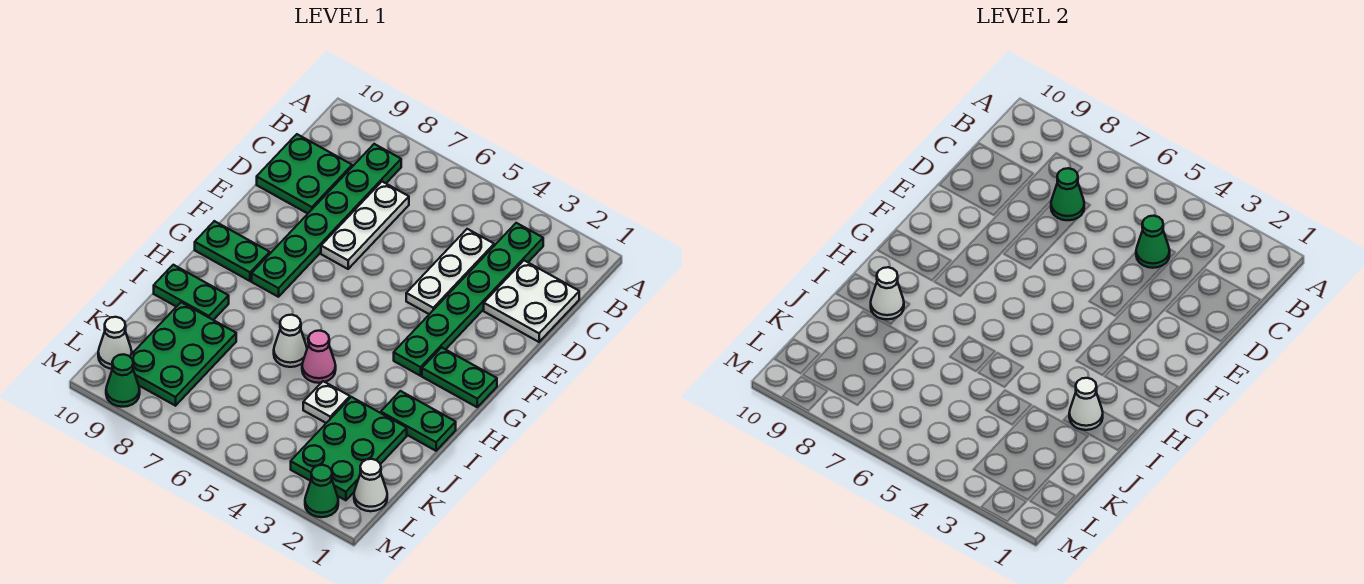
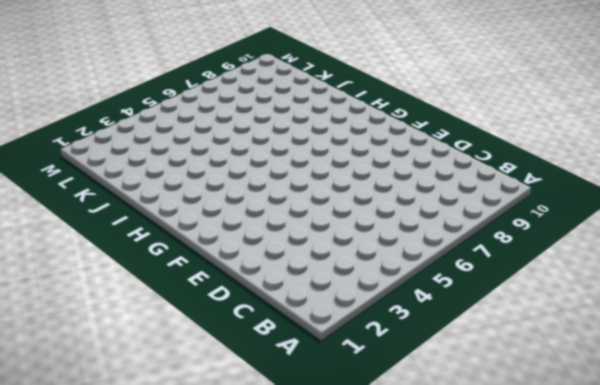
none -> green 1x6 plate [394,223,543,376]
none -> green 1x6 plate [252,144,401,297]
none -> white 2x2 plate [484,261,579,342]

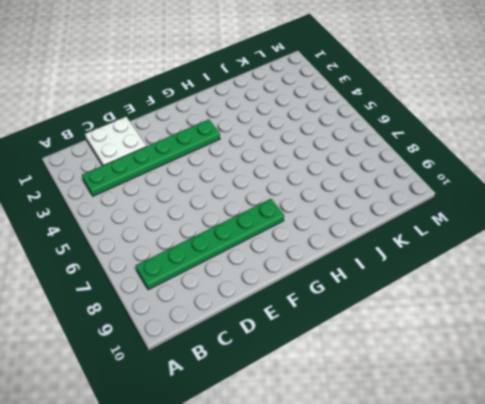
none -> white 1x3 plate [406,229,494,314]
none -> white 1x3 plate [321,182,409,269]
none -> green 2x2 plate [257,134,352,214]

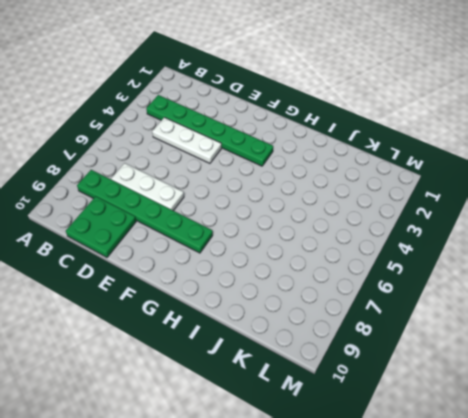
none -> white 2x2 plate [484,261,579,342]
none -> green 1x2 plate [422,347,497,407]
none -> green 1x2 plate [195,221,270,281]

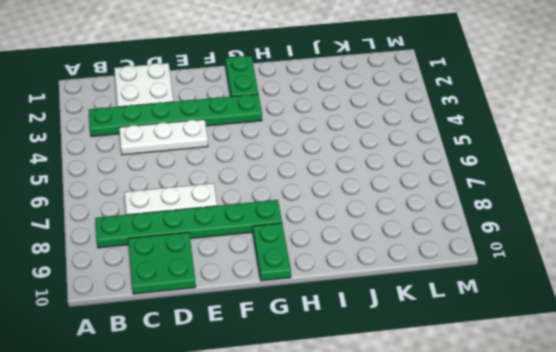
none -> green 1x2 plate [381,391,456,451]
none -> pink 1x1 cone [302,331,336,383]
none -> white 1x1 cone [274,315,307,367]

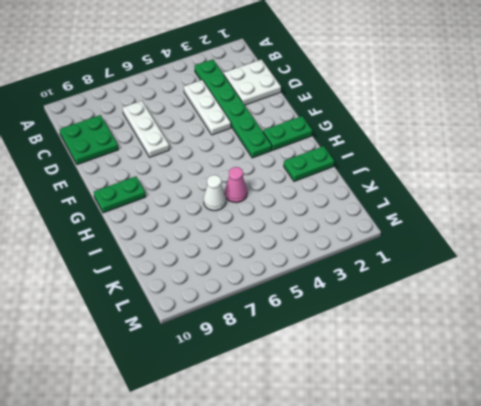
none -> green 1x6 plate [252,144,401,297]
none -> green 1x2 plate [154,265,229,320]
none -> green 2x3 plate [291,397,407,500]

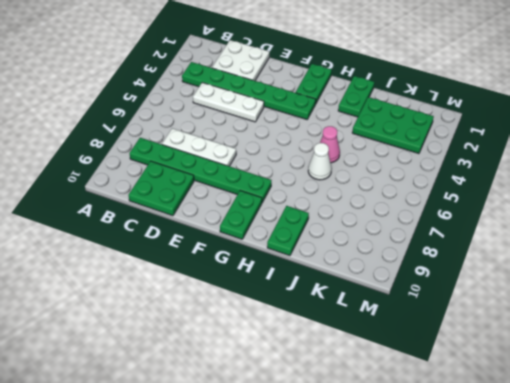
none -> white 1x1 plate [303,381,350,423]
none -> green 2x3 plate [130,302,236,406]
none -> white 1x1 cone [354,459,387,511]

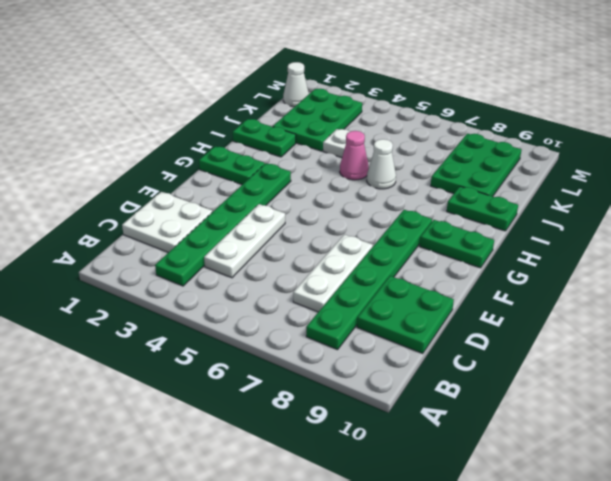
none -> white 1x1 cone [98,317,132,369]
none -> green 1x1 cone [305,465,338,517]
none -> green 1x1 cone [106,354,140,407]

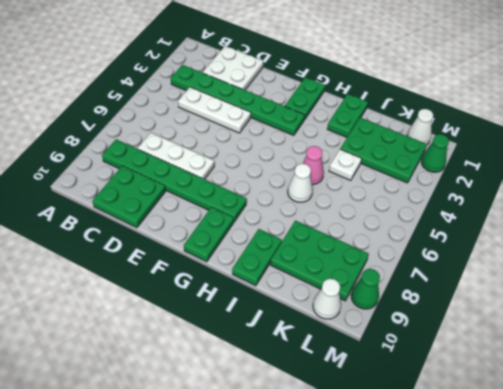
none -> green 1x1 cone [1136,216,1170,268]
none -> green 1x1 cone [1051,168,1084,220]
none -> white 1x1 cone [1069,378,1103,430]

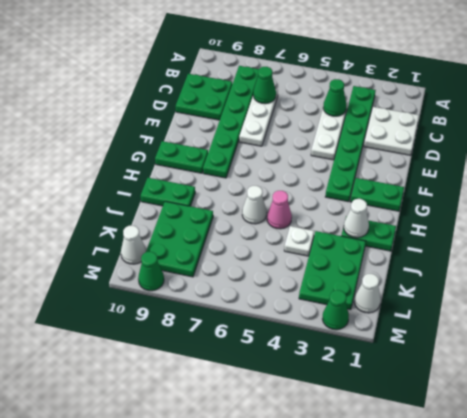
none -> white 1x1 cone [871,267,904,319]

